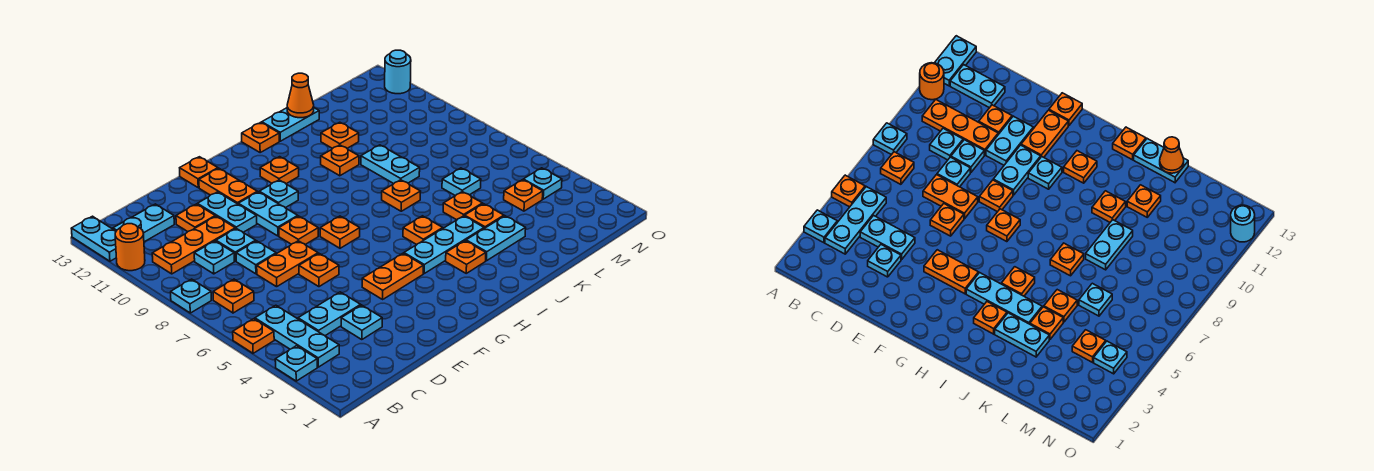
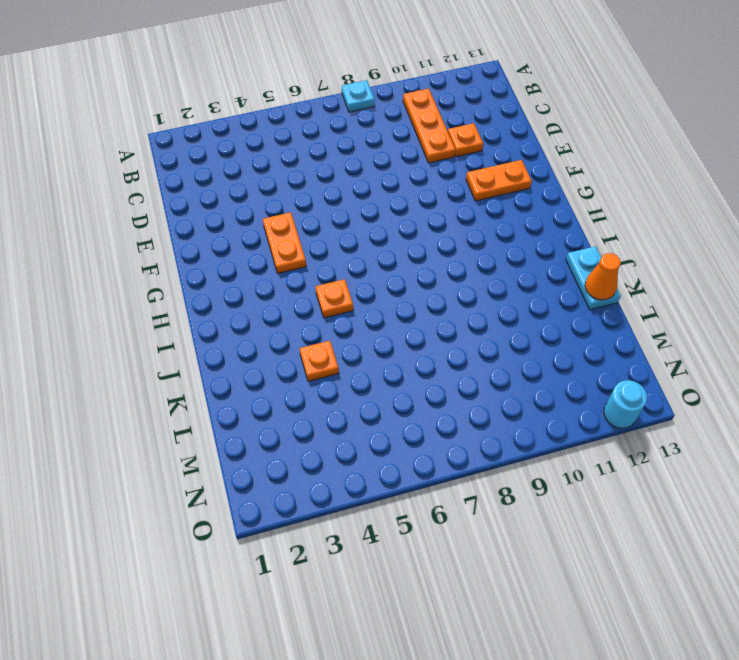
none -> cyan 1x1 plate [275,346,317,381]
none -> orange 1x1 plate [233,319,274,353]
none -> orange 1x1 round brick [115,224,145,271]
none -> cyan 1x2 plate [71,216,116,261]

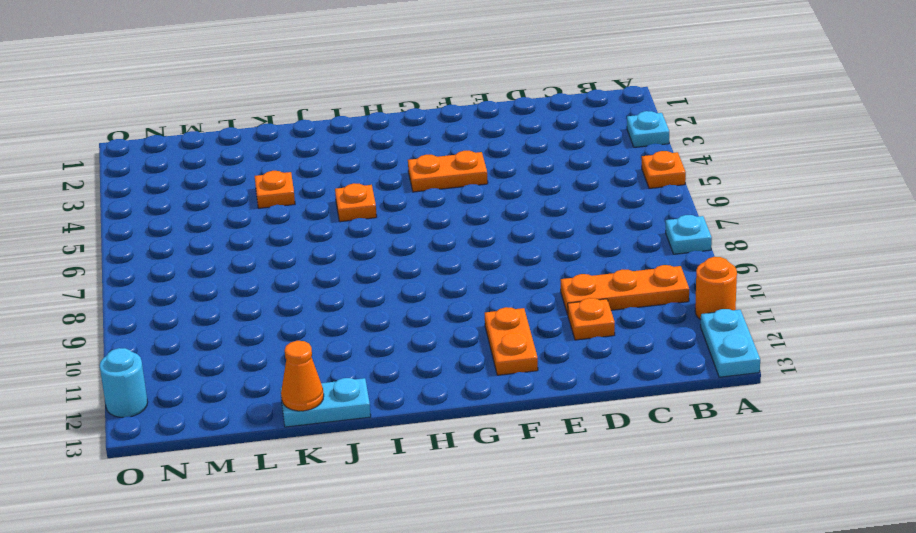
none -> cyan 1x3 plate [255,305,339,367]
none -> orange 1x1 plate [213,279,254,313]
none -> cyan 1x2 plate [113,204,174,242]
none -> cyan 1x2 plate [298,292,361,336]

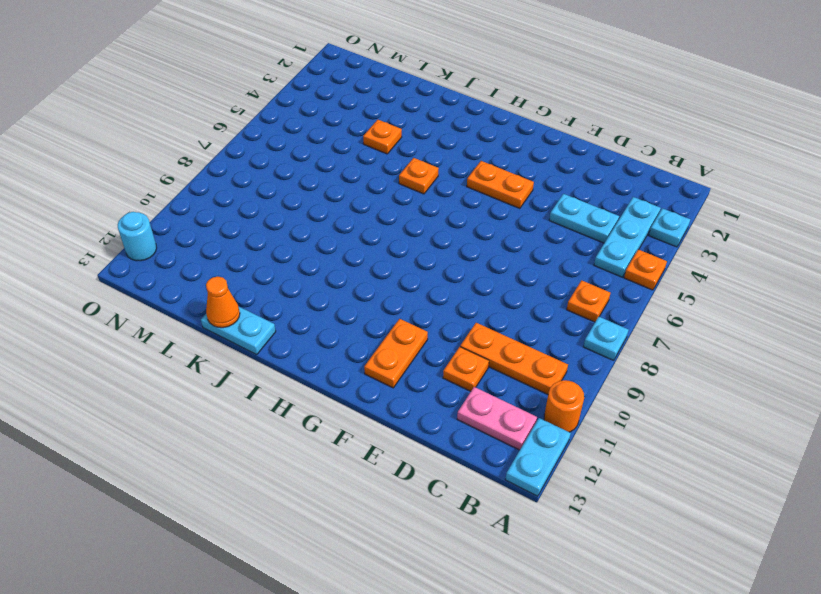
pink 1x2 plate [457,387,537,450] -> cyan 1x2 plate [113,204,174,242]
none -> cyan 1x1 plate [194,241,234,274]
none -> cyan 1x1 plate [341,305,382,340]
none -> orange 1x2 plate [257,241,318,287]
none -> cyan 1x1 plate [236,241,276,274]

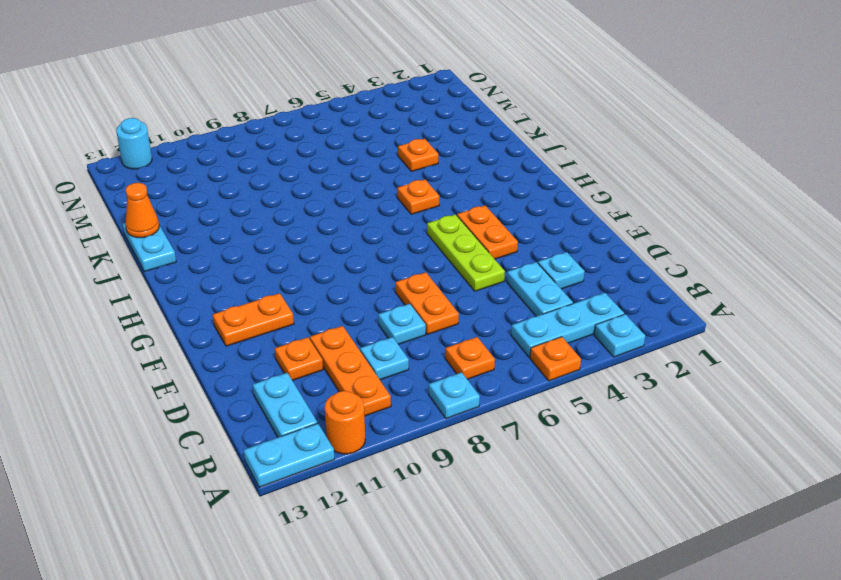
lime 1x3 plate [427,214,505,291] -> none
none -> cyan 1x1 plate [216,228,256,261]
none -> orange 1x1 plate [299,254,339,287]
none -> cyan 1x2 plate [197,192,257,232]
none -> orange 1x1 plate [279,216,318,244]

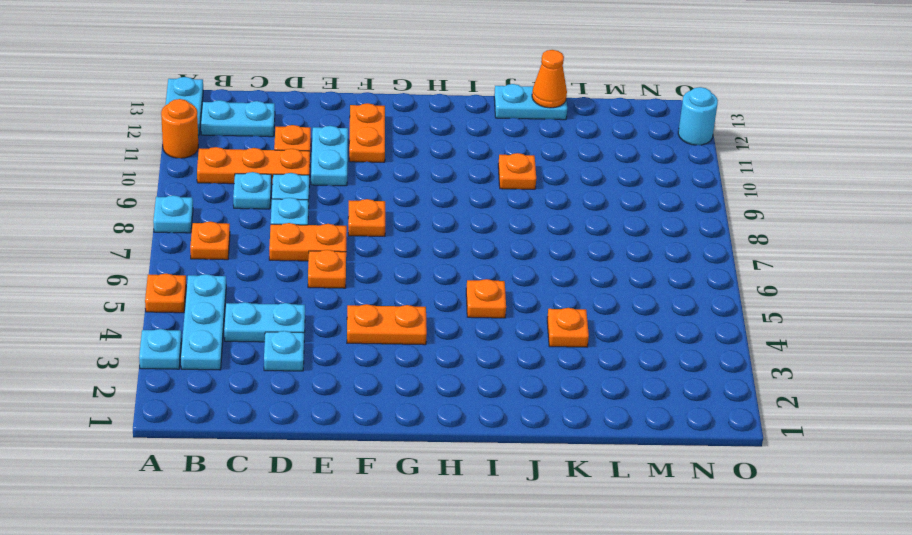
none -> cyan 1x2 plate [238,192,298,236]
none -> orange 1x1 plate [180,157,218,188]
none -> orange 1x1 plate [320,216,360,248]
none -> cyan 1x1 plate [259,180,298,208]

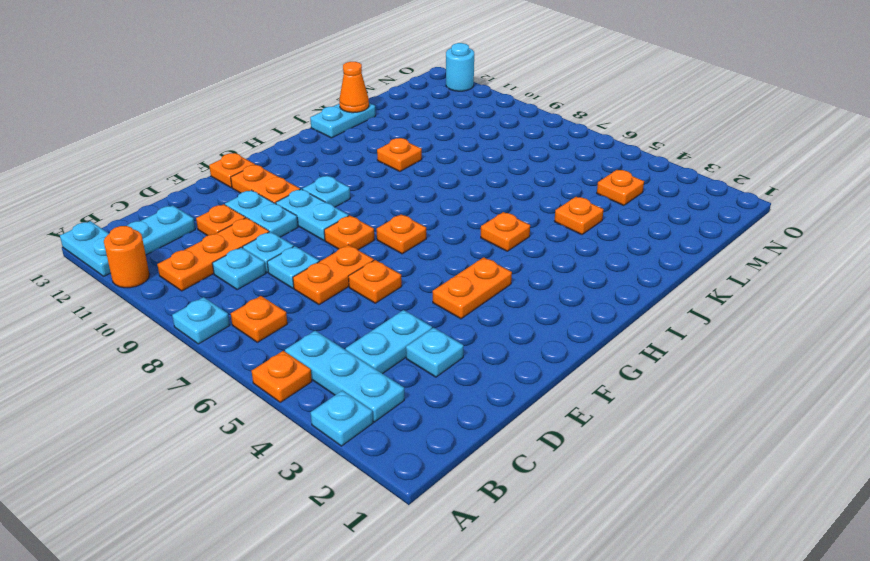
none -> cyan 1x3 plate [404,216,484,273]
none -> orange 1x1 plate [260,157,299,184]
none -> orange 1x1 plate [446,241,486,273]
none -> orange 1x1 plate [242,122,279,152]

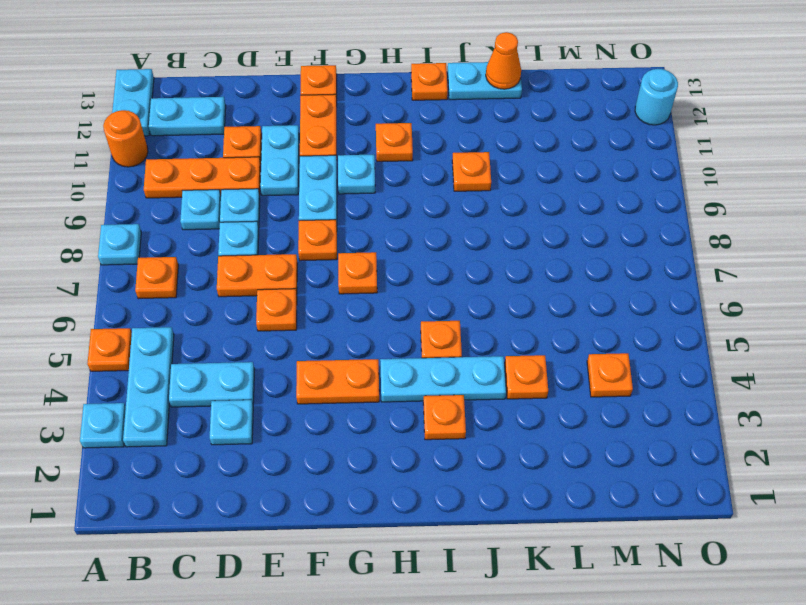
none -> cyan 1x2 plate [466,216,526,261]
none -> orange 1x1 plate [382,180,421,211]
none -> orange 1x1 plate [443,192,482,220]
none -> cyan 1x2 plate [361,145,420,184]

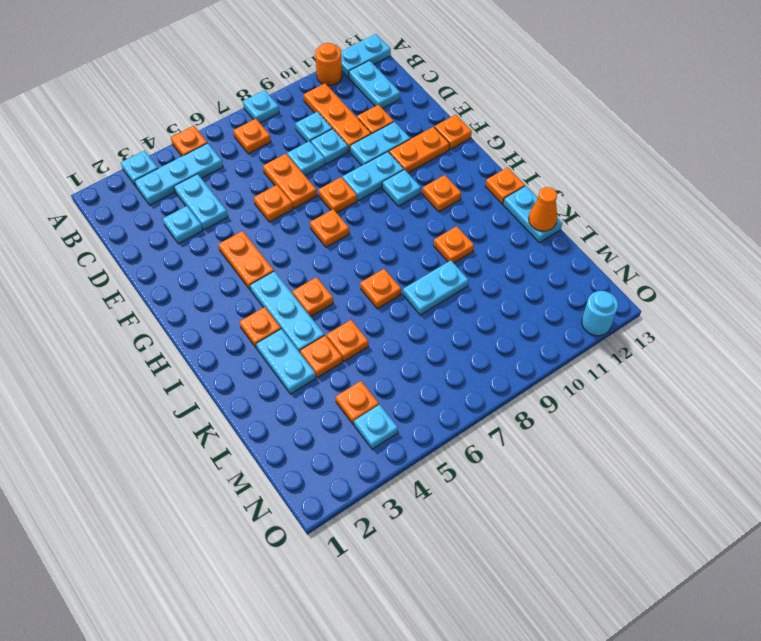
none -> orange 1x1 plate [321,122,359,149]
none -> cyan 1x1 plate [442,168,481,196]

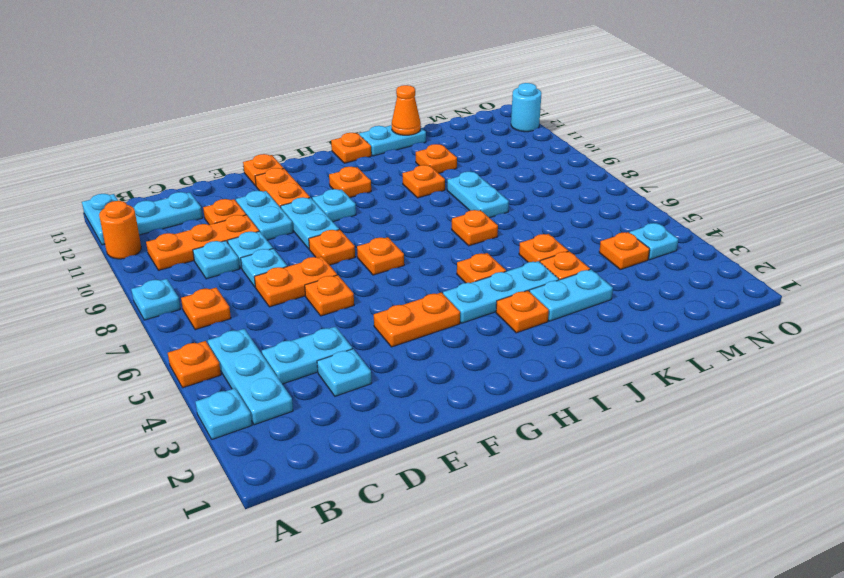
none -> cyan 1x1 plate [442,168,481,196]

